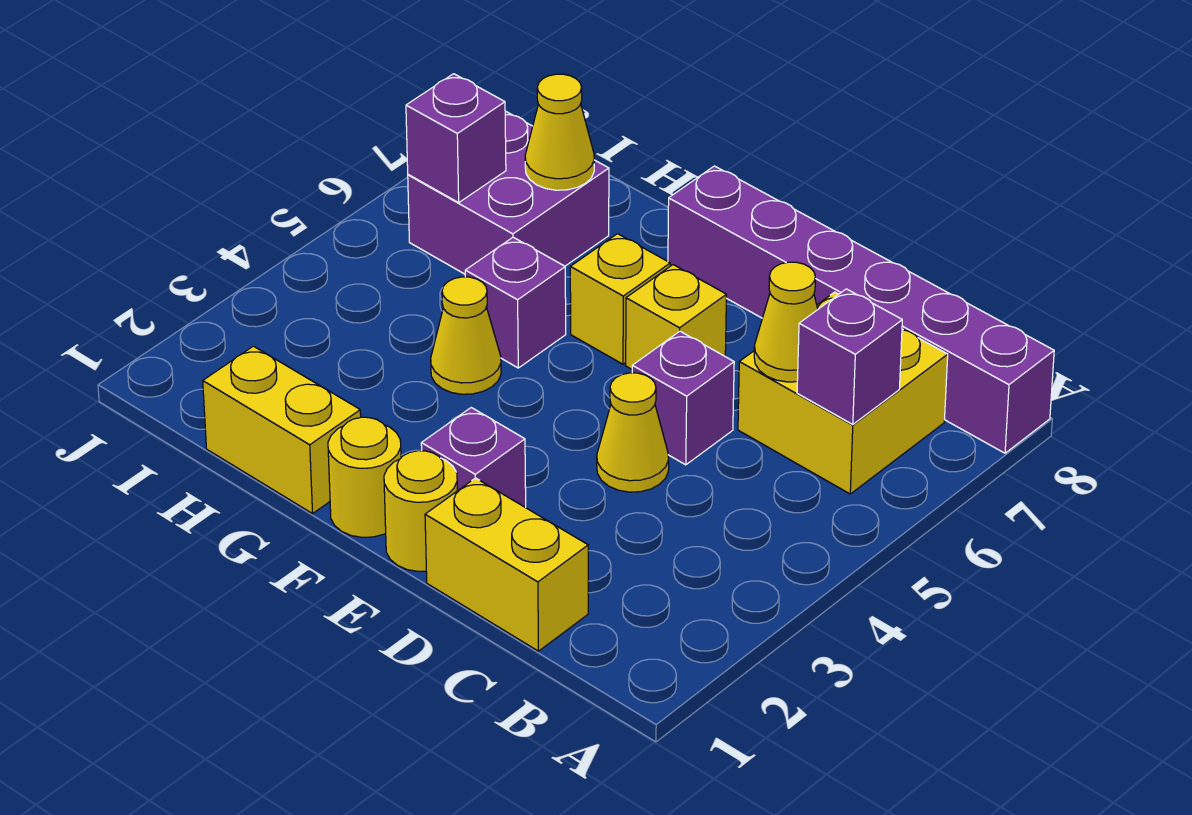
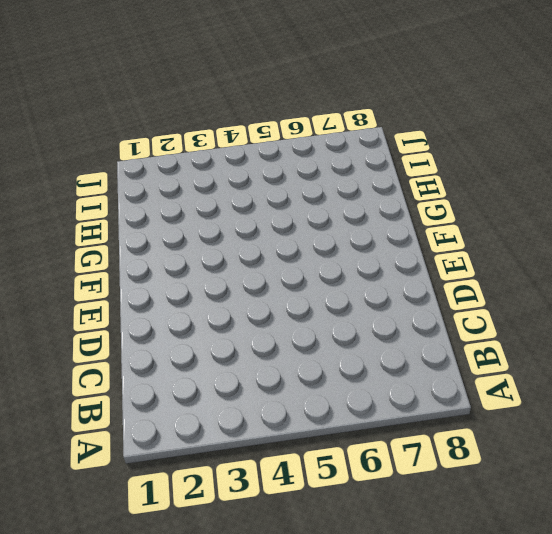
none -> purple 1x6 brick [668,166,1054,453]
none -> yellow 2x2 brick [738,292,948,494]
none -> yellow 1x2 brick [425,478,588,651]

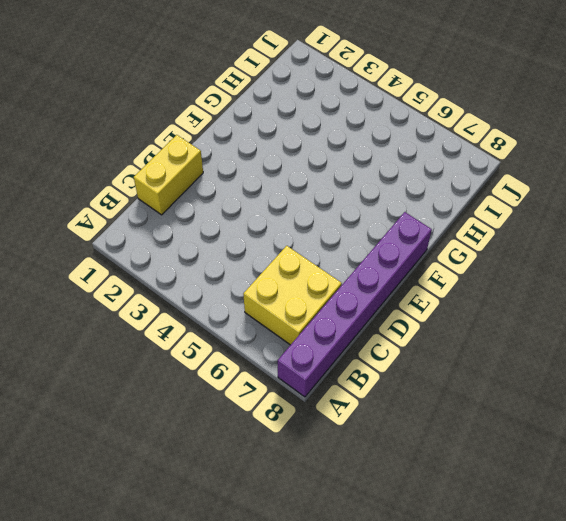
none -> yellow 1x1 cone [597,373,669,492]
none -> purple 1x1 brick [632,331,734,465]
none -> yellow 1x1 round brick [384,451,457,571]

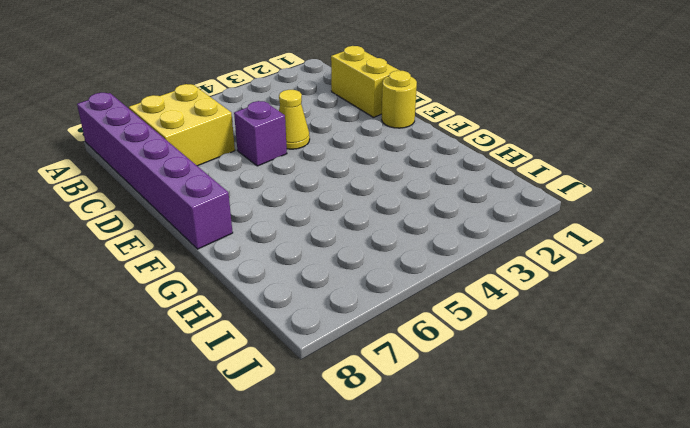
none -> purple 1x1 brick [421,408,526,508]
none -> yellow 1x1 brick [626,265,726,369]
none -> yellow 1x1 round brick [328,417,401,537]

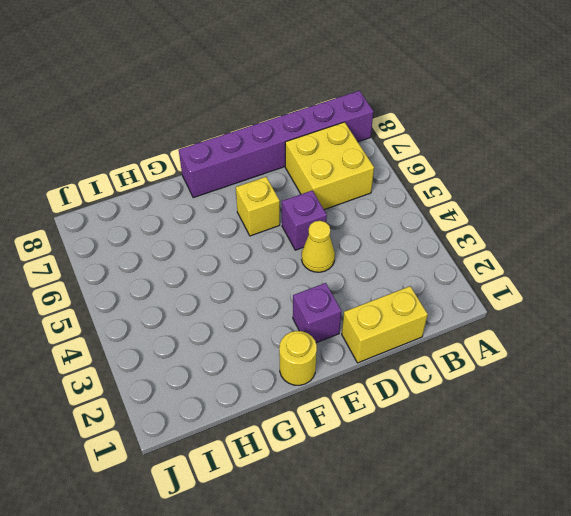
none -> yellow 1x1 round brick [384,451,457,571]
none -> yellow 1x1 brick [570,234,670,364]
none -> yellow 1x2 brick [203,346,361,514]

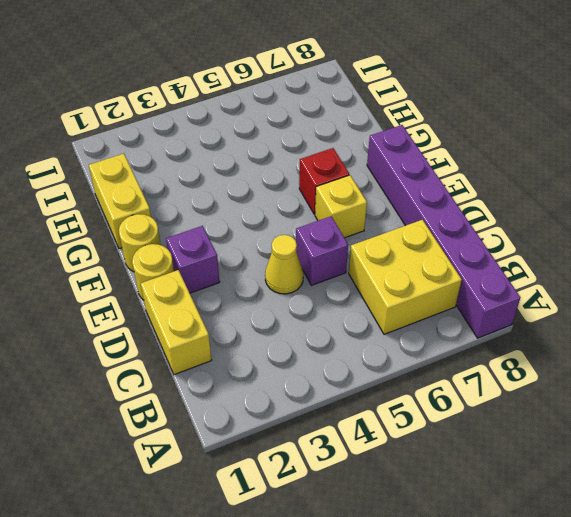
red 1x1 brick [299,148,349,214] -> yellow 1x1 brick [570,234,670,364]
none -> yellow 1x1 cone [431,277,501,394]
none -> purple 1x1 brick [465,237,566,368]
none -> purple 2x2 brick [408,111,609,274]

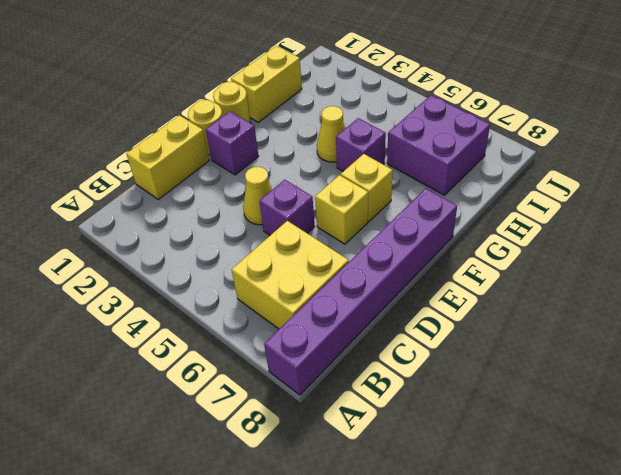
none -> purple 1x1 brick [797,289,902,425]
none -> yellow 1x1 cone [754,262,818,382]
none -> yellow 1x1 cone [525,74,594,190]

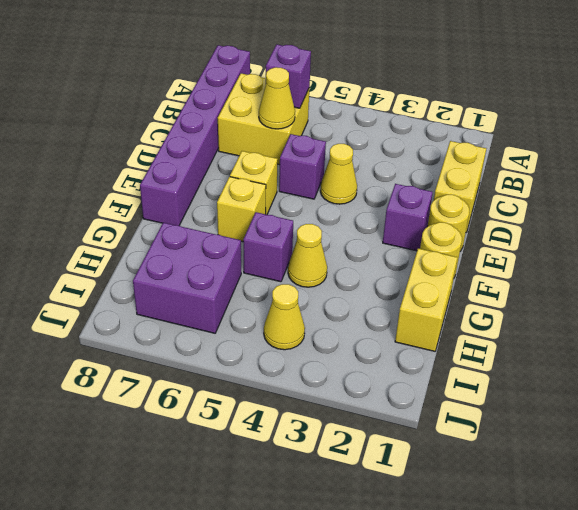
yellow 1x1 cone [264,284,305,350] -> yellow 1x1 cone moved to [525,74,594,190]
none -> purple 1x1 brick [406,74,506,203]

